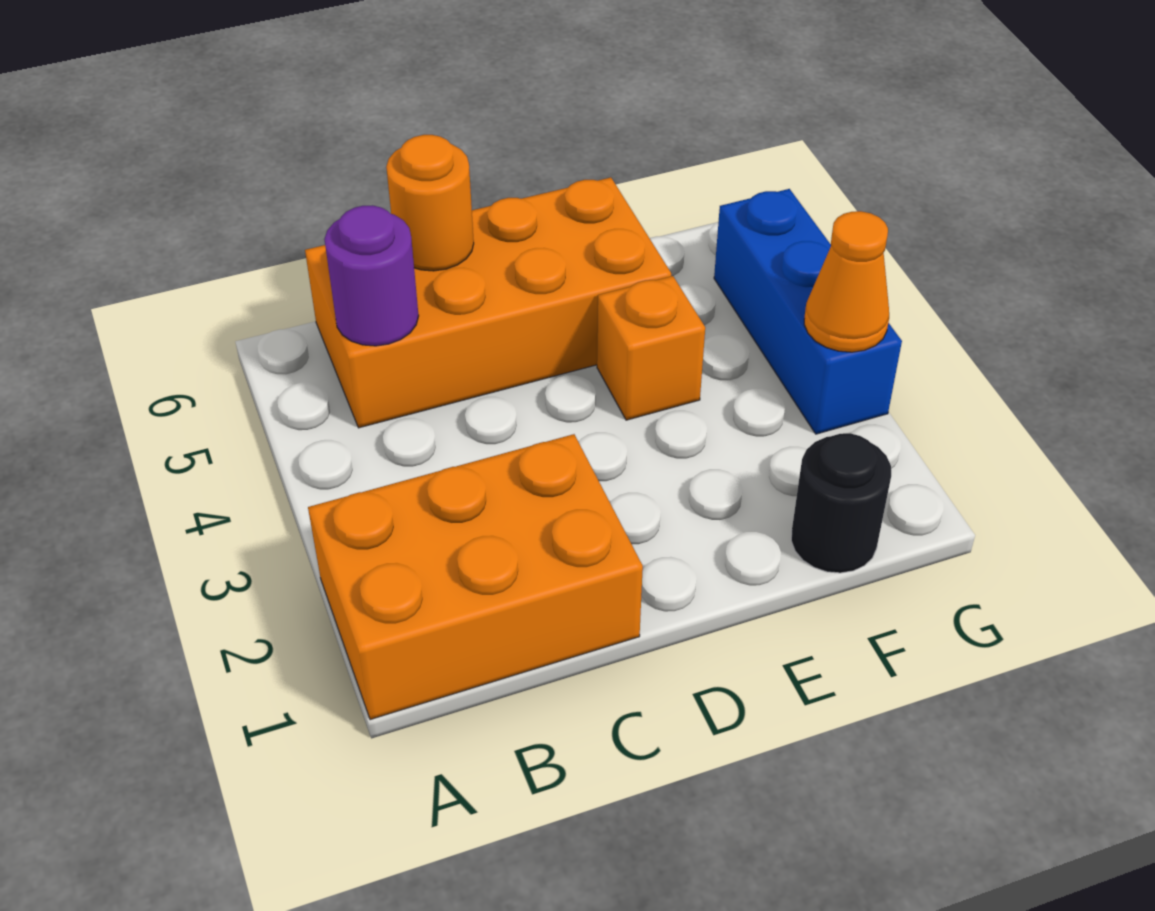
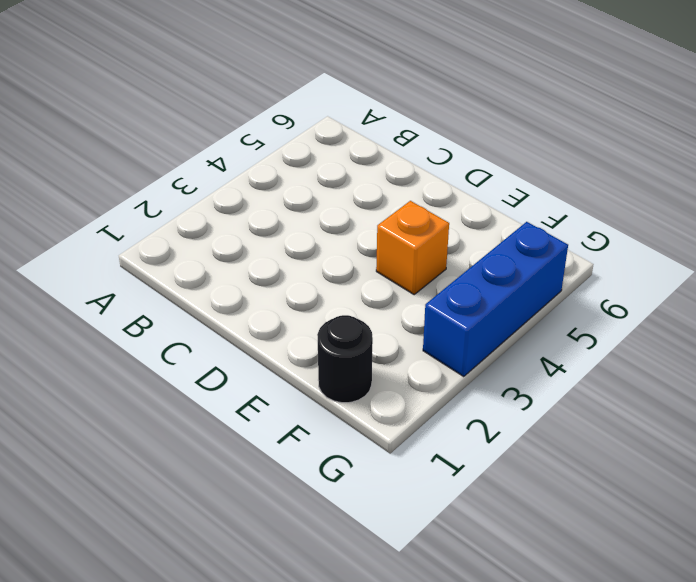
none -> orange 2x3 brick [308,434,643,720]
none -> orange 2x4 brick [305,177,671,428]

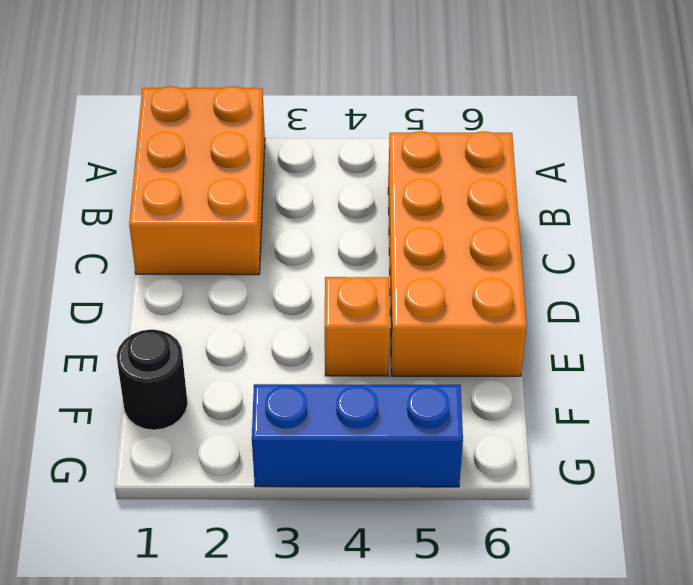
none -> purple 1x1 round brick [324,205,419,346]
none -> orange 1x1 round brick [386,135,474,271]

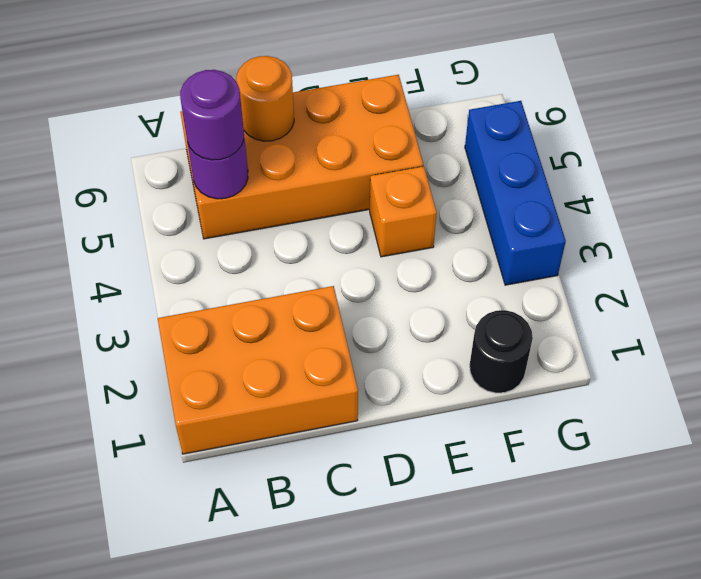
purple 1x1 round brick [180,70,244,160] -> none
none -> orange 1x1 cone [804,211,889,352]

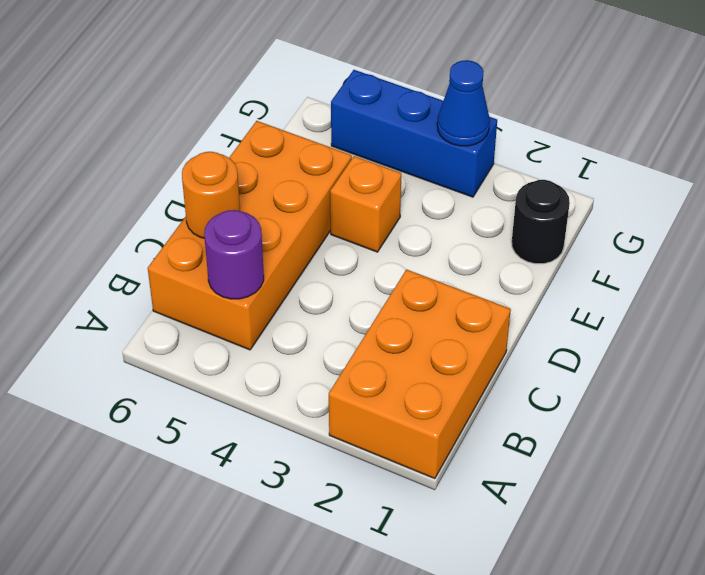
blue 1x1 cone [437,60,490,146] -> orange 1x1 cone [804,211,889,352]

